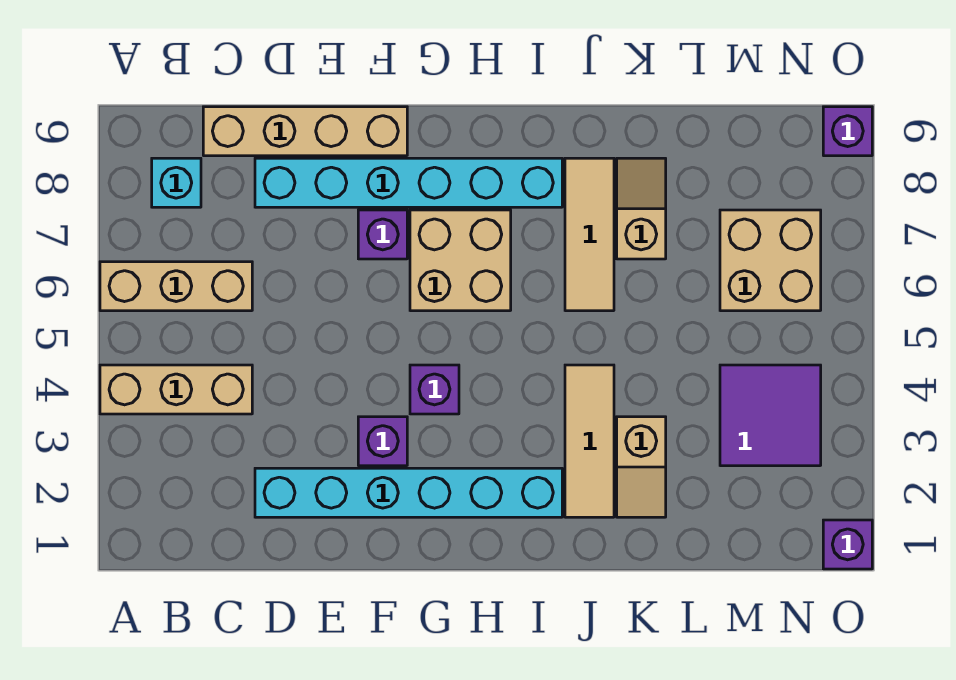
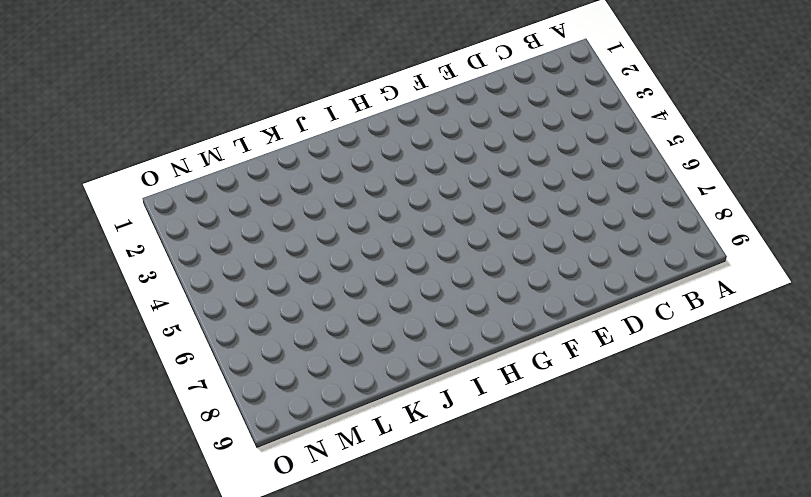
none -> tan 1x3 brick [100,365,252,414]
none -> tan 1x3 brick [100,262,252,311]
none -> cyan 1x1 brick [152,158,201,207]

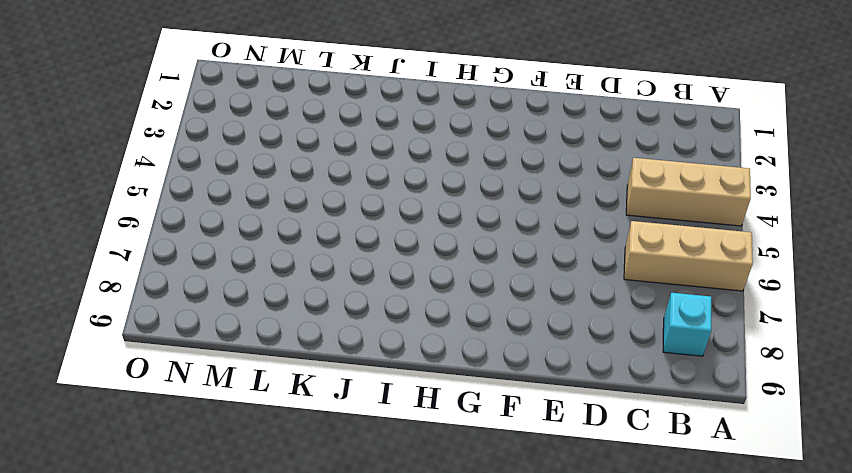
none -> tan 1x4 brick [203,107,407,156]
none -> cyan 1x6 brick [255,468,562,517]
none -> cyan 1x6 brick [255,158,562,207]

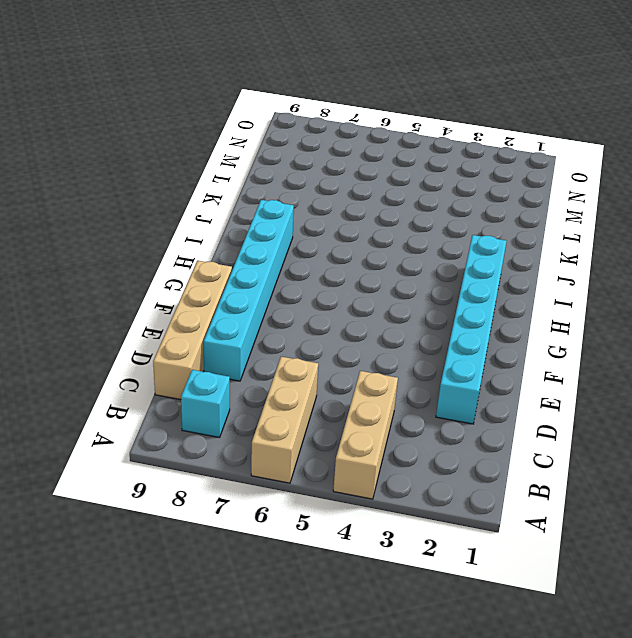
none -> purple 1x1 brick [358,417,407,466]
none -> purple 1x1 brick [358,210,407,259]
none -> purple 1x1 brick [410,365,459,414]

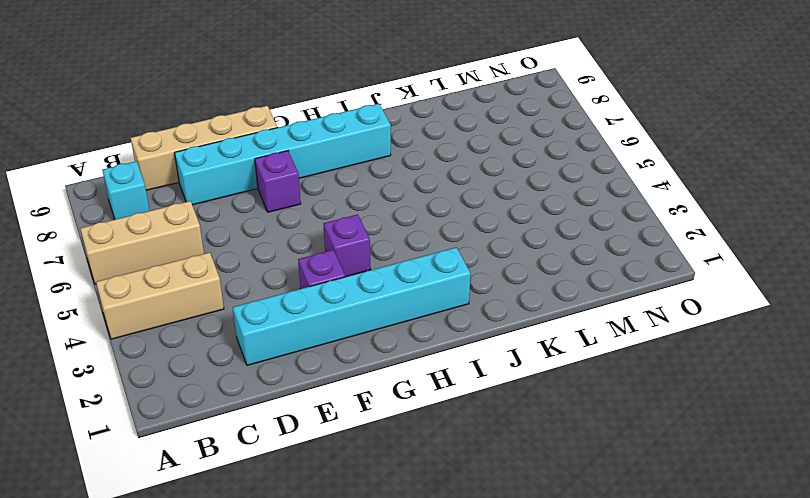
none -> tan 2x2 brick [410,210,511,311]
none -> tan 1x3 tile [565,365,614,517]
none -> tan 1x3 tile [565,158,614,311]

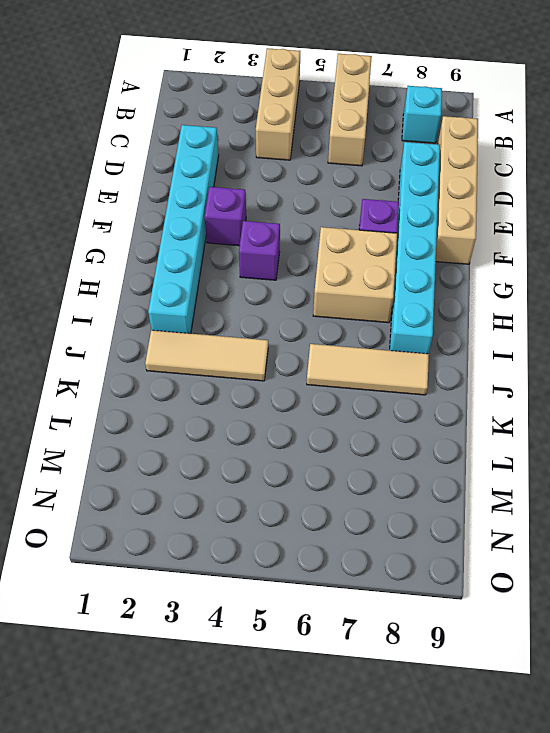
none -> tan 1x2 slope [617,417,666,517]
none -> tan 1x2 slope [617,158,666,259]
none -> purple 2x2 tile [720,365,821,466]

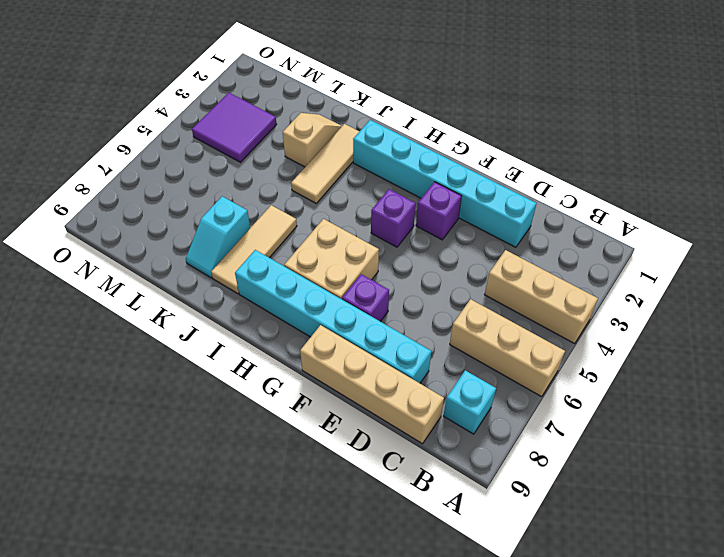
cyan 1x2 slope [186,196,250,278] -> tan 1x2 slope [617,158,666,259]
none -> tan 2x2 brick [720,210,821,311]
none -> purple 1x1 brick [823,520,872,569]
none -> purple 1x1 brick [823,107,872,156]

